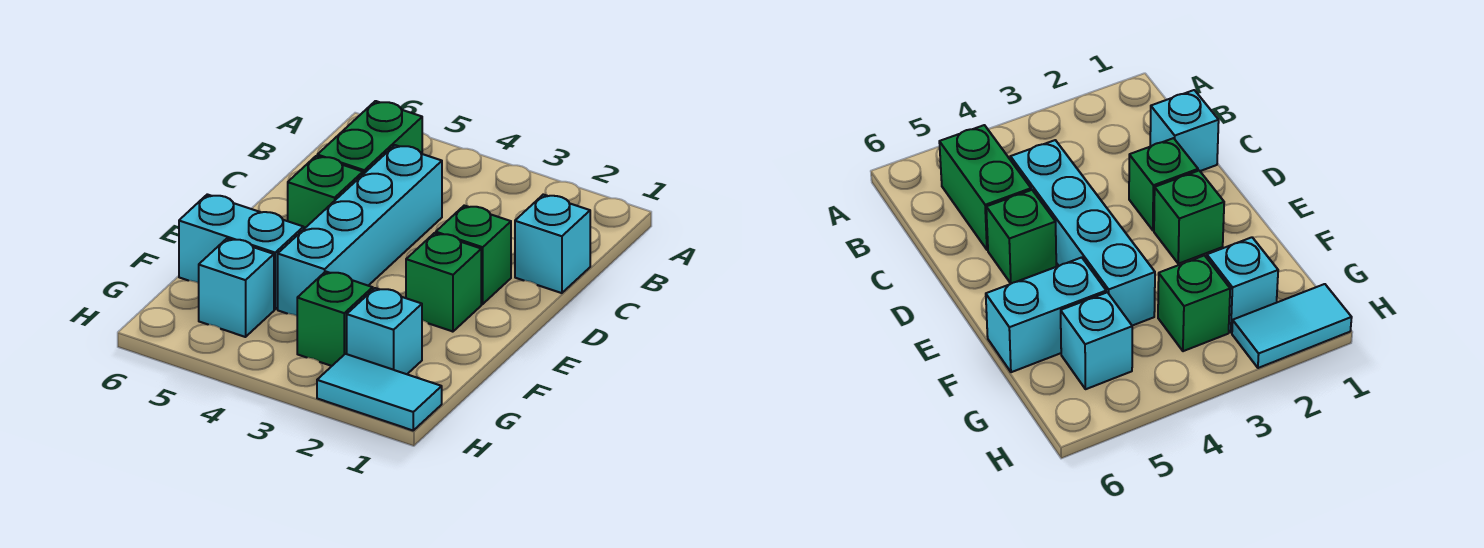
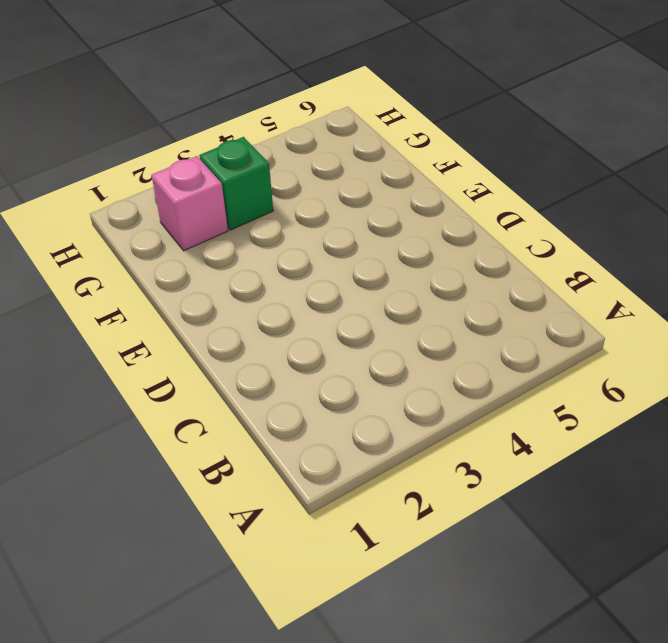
pink 1x1 brick [152,156,228,251] -> cyan 1x1 brick [347,288,422,374]
none -> green 1x2 brick [317,101,422,174]
none -> cyan 1x1 brick [515,195,590,293]

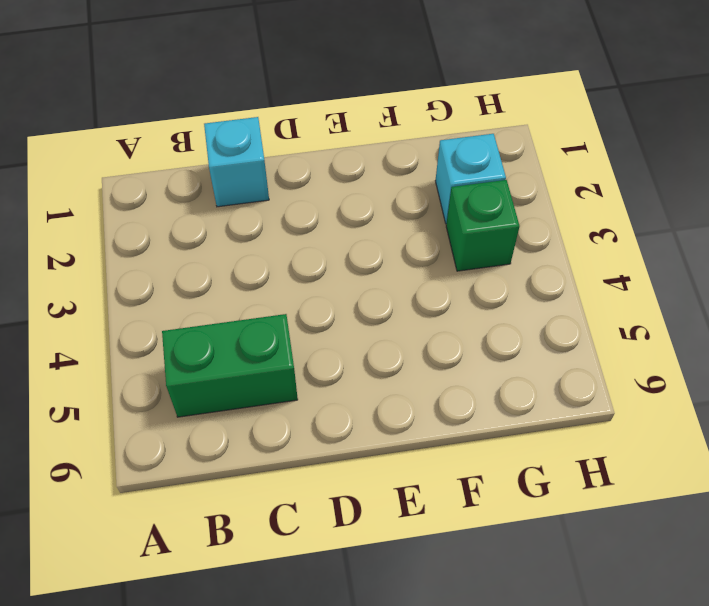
none -> cyan 1x4 brick [278,145,442,316]
none -> green 1x1 brick [436,206,511,304]

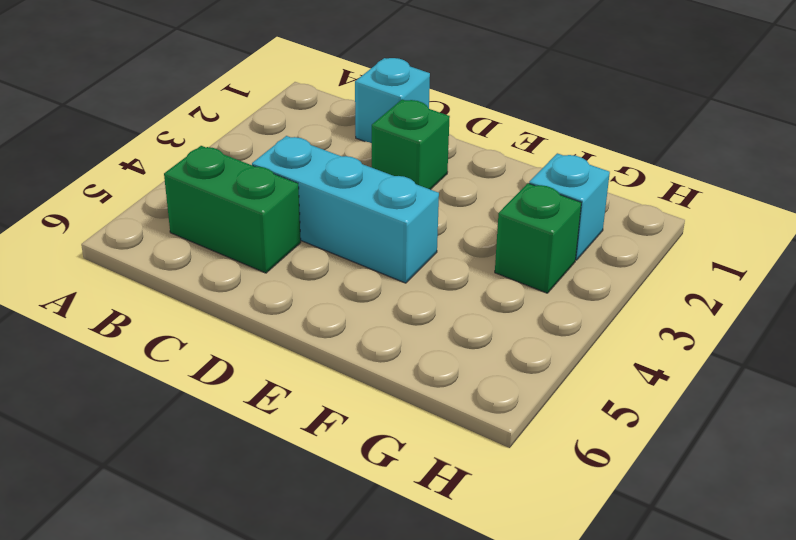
cyan 1x3 brick [252,136,439,283] -> cyan 1x4 brick [278,145,442,316]
none -> green 1x1 brick [288,156,363,229]
none -> green 1x1 brick [406,233,481,332]

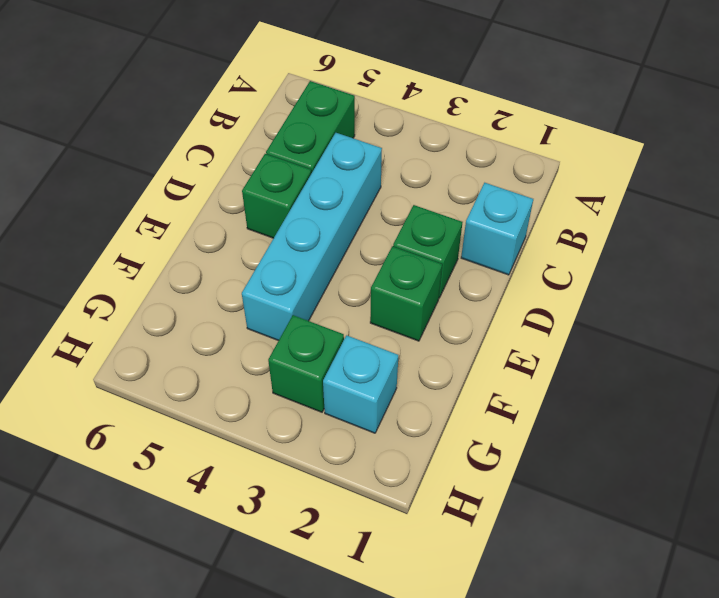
none -> cyan 1x2 brick [179,194,304,309]
none -> cyan 1x1 brick [199,239,274,337]

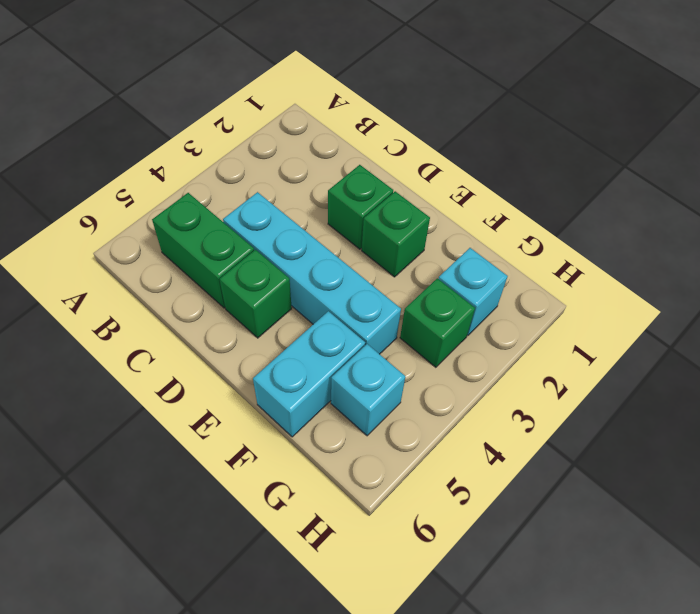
none -> cyan 1x1 brick [515,195,590,293]
none -> cyan 1x2 tile [317,354,442,430]

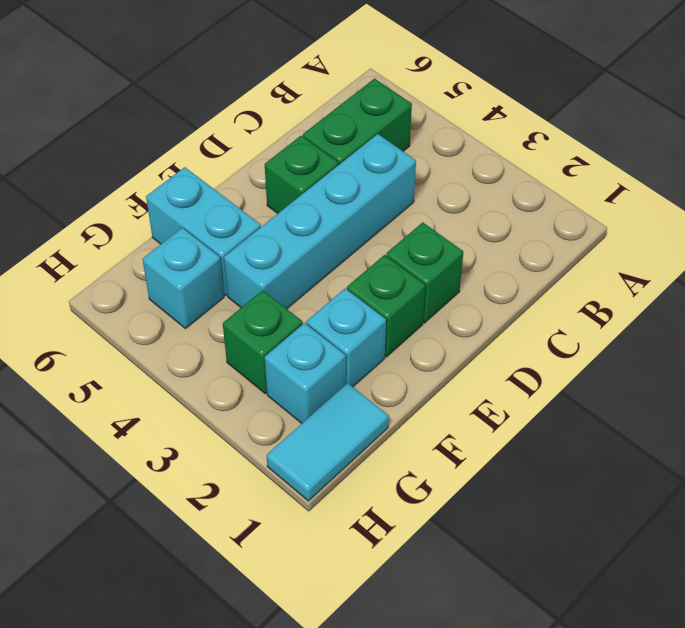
cyan 1x1 brick [306,288,386,387] -> cyan 1x1 brick moved to [515,195,590,293]
cyan 1x2 tile [267,383,389,501] -> cyan 1x2 tile turned to [317,354,442,430]

